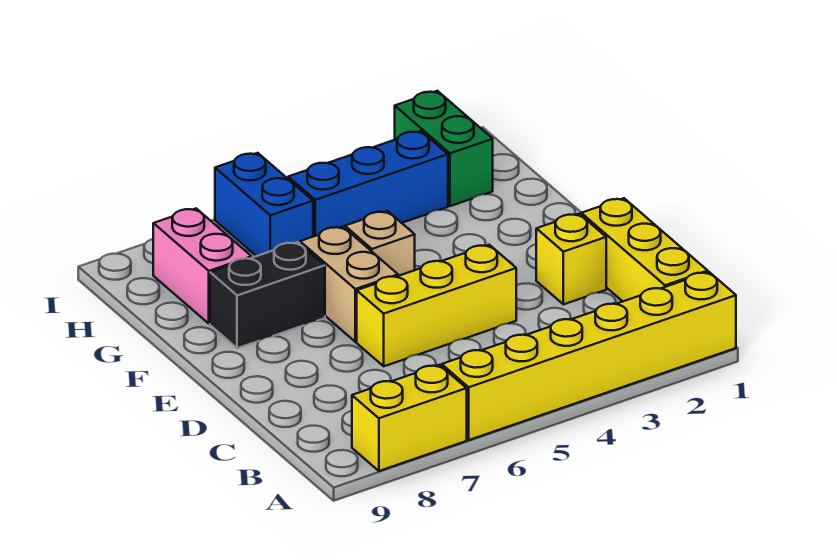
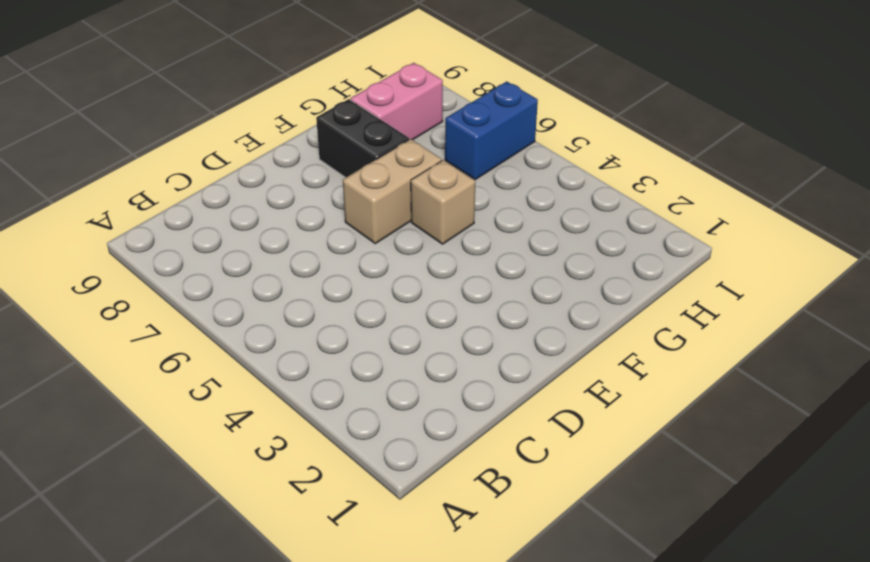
none -> yellow 1x6 brick [442,272,736,440]
none -> yellow 1x2 brick [352,365,467,471]
none -> yellow 1x3 brick [581,198,708,301]

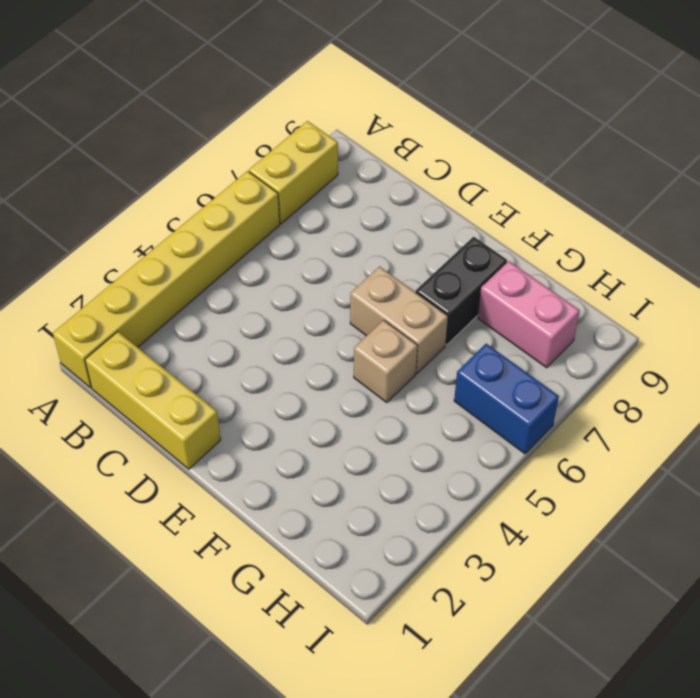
none -> yellow 1x1 brick [536,214,606,304]
none -> yellow 1x3 brick [357,245,516,366]
none -> green 1x2 brick [395,91,493,206]

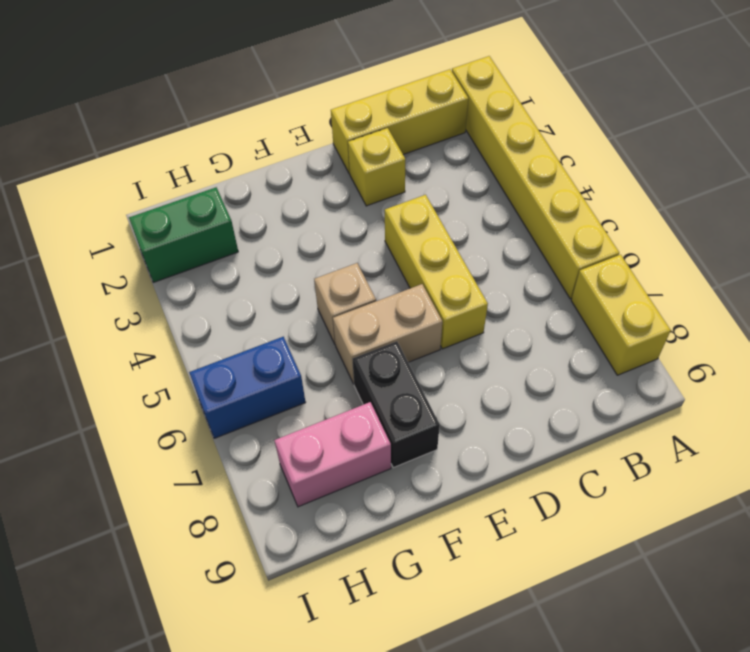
none -> blue 1x3 brick [288,131,448,237]

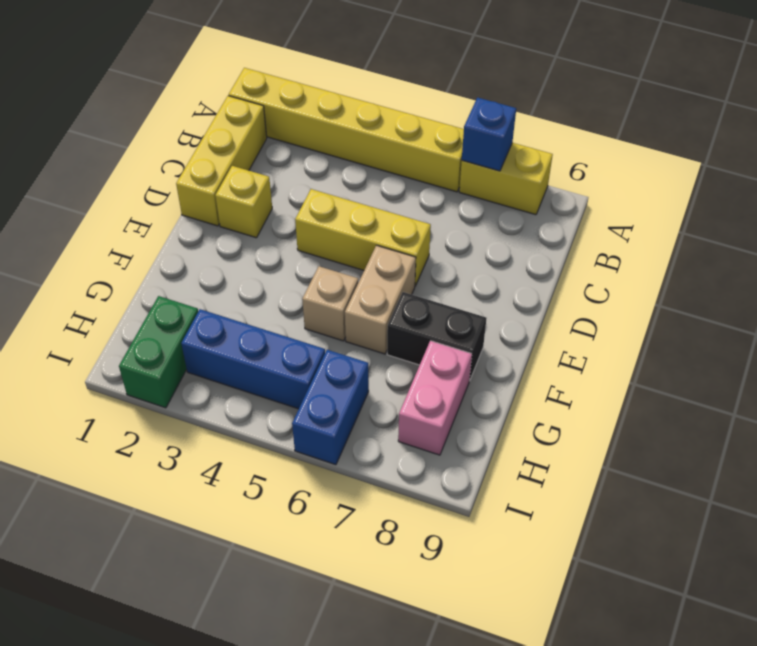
blue 1x1 brick [462,98,516,171] -> none

